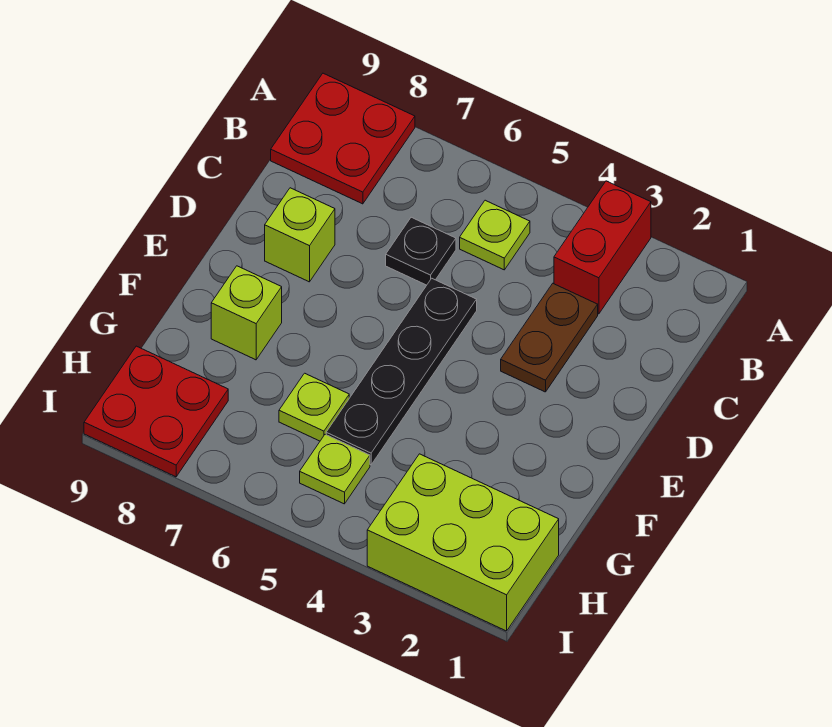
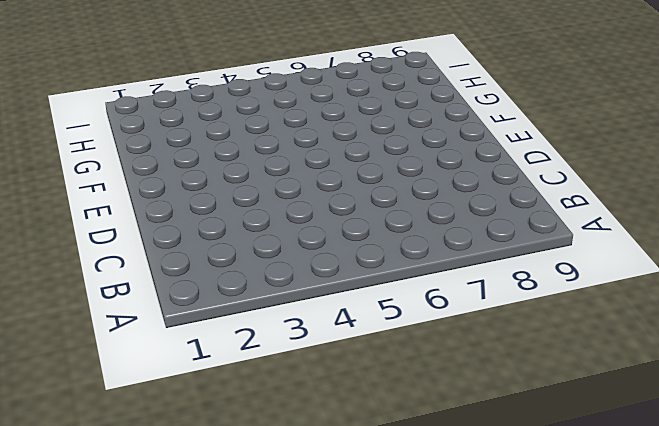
none -> red 1x2 brick [554,181,651,314]
none -> red 2x2 plate [271,73,415,204]
none -> lime 1x1 plate [460,200,530,270]

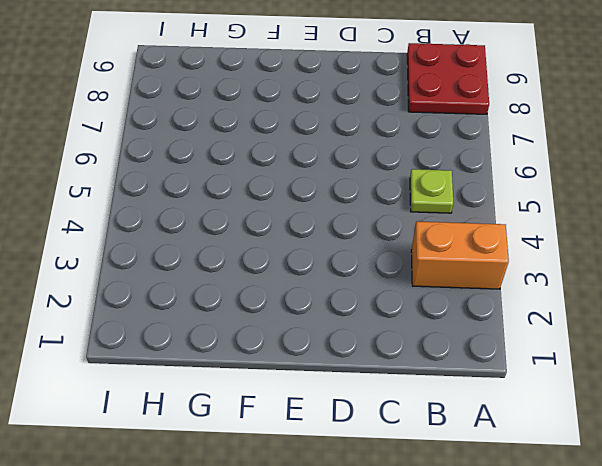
orange 1x2 brick [411,221,509,289] -> red 1x2 brick [554,181,651,314]
none -> brown 1x2 plate [501,284,598,392]
none -> black 1x1 plate [386,217,456,285]
none -> black 1x4 plate [326,278,477,465]

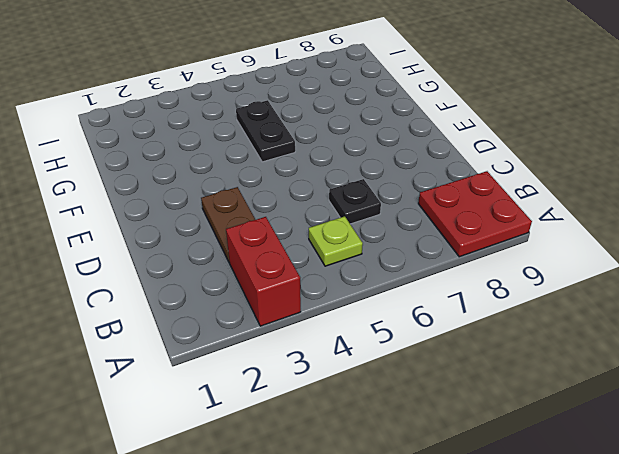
black 1x2 plate [236,100,295,162] -> black 1x4 plate [326,278,477,465]
none -> lime 1x1 brick [265,188,335,282]
none -> lime 1x1 brick [211,266,282,360]
none -> lime 1x1 plate [279,373,349,441]

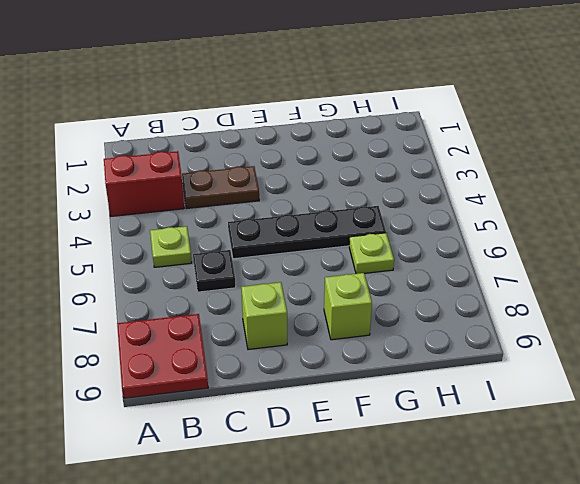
none -> lime 2x3 brick [367,454,559,631]
none -> lime 1x1 plate [300,434,370,504]
none -> red 2x2 plate [84,346,228,477]

